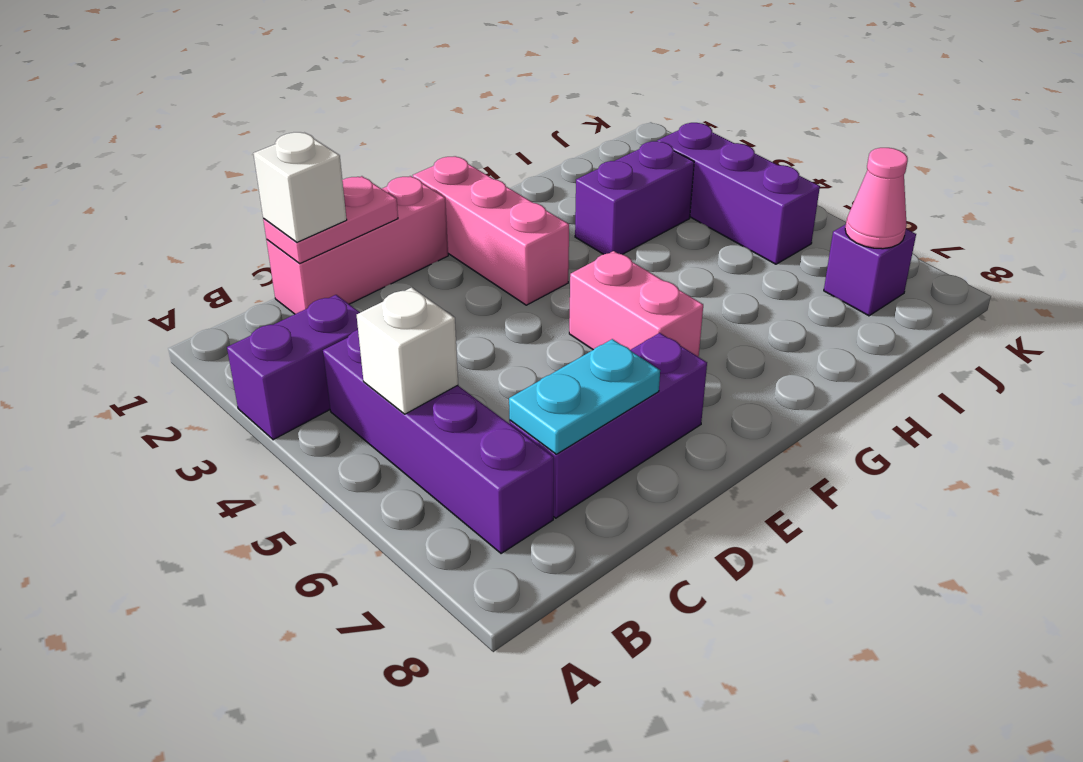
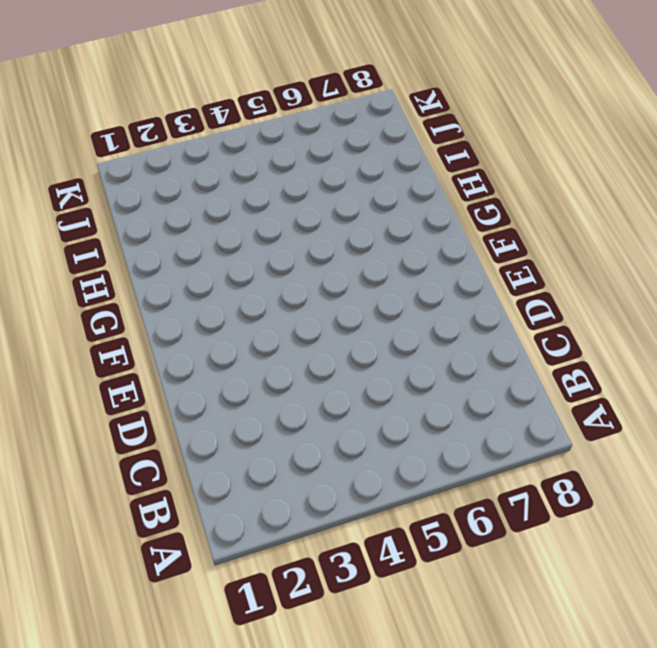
none -> purple 1x2 brick [227,295,360,440]
none -> purple 1x4 brick [323,330,554,554]
none -> pink 1x3 brick [266,176,448,314]

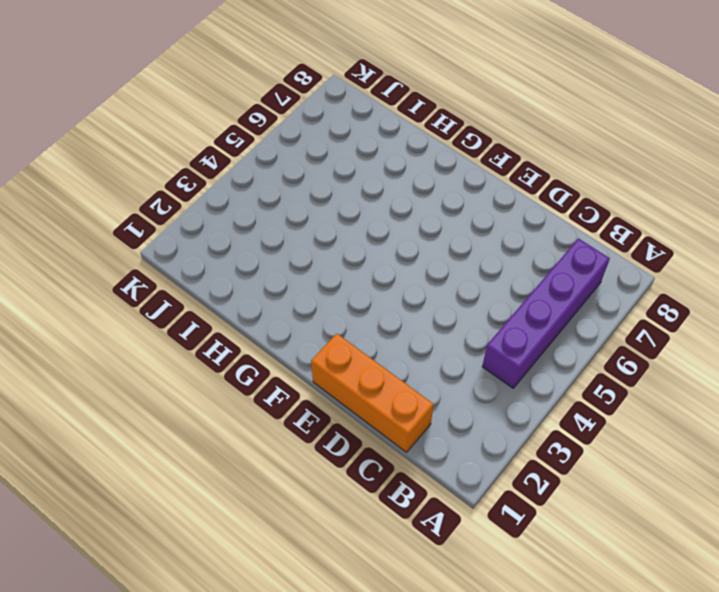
orange 1x3 brick [311,333,434,452] -> pink 1x3 brick [266,176,448,314]
none -> purple 1x2 brick [227,295,360,440]
none -> purple 1x3 brick [509,333,707,518]
none -> pink 1x3 brick [413,156,569,305]

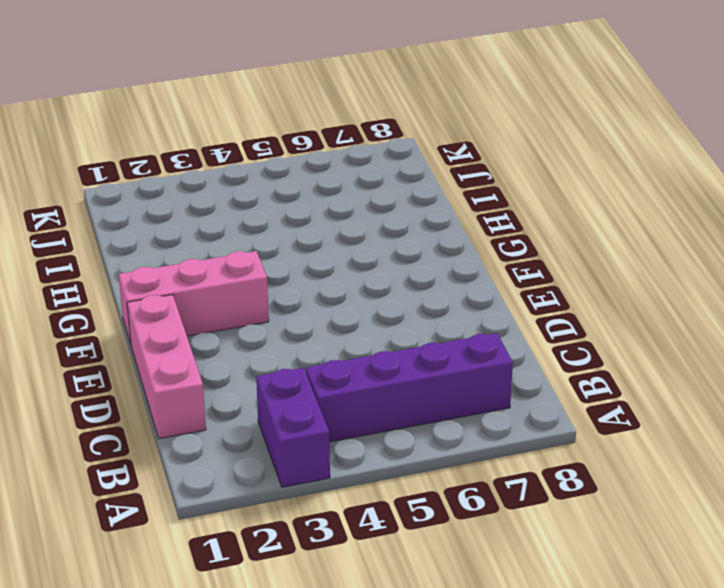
none -> purple 1x3 brick [509,333,707,518]
none -> pink 1x2 brick [569,251,703,357]
none -> purple 1x2 brick [575,141,694,254]

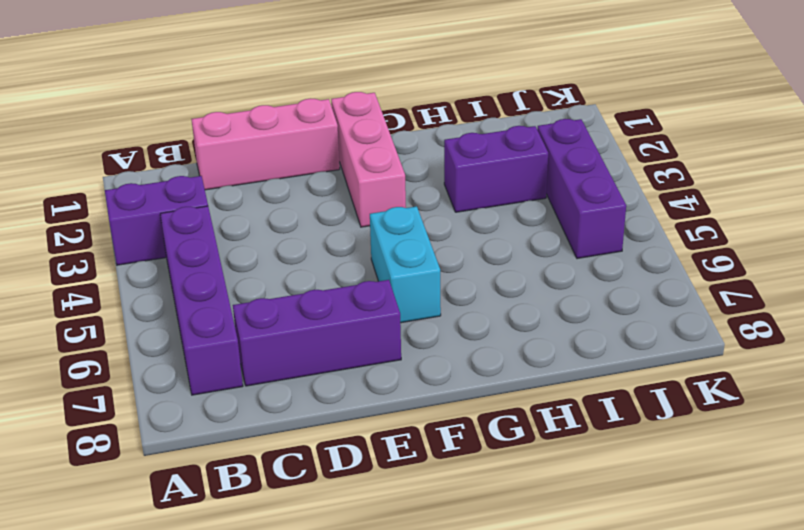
cyan 1x2 brick [370,206,441,323] -> pink 1x2 brick [569,251,703,357]
none -> purple 1x1 brick [824,224,916,316]
none -> white 1x1 brick [357,287,458,414]
none -> pink 1x2 plate [263,176,398,263]

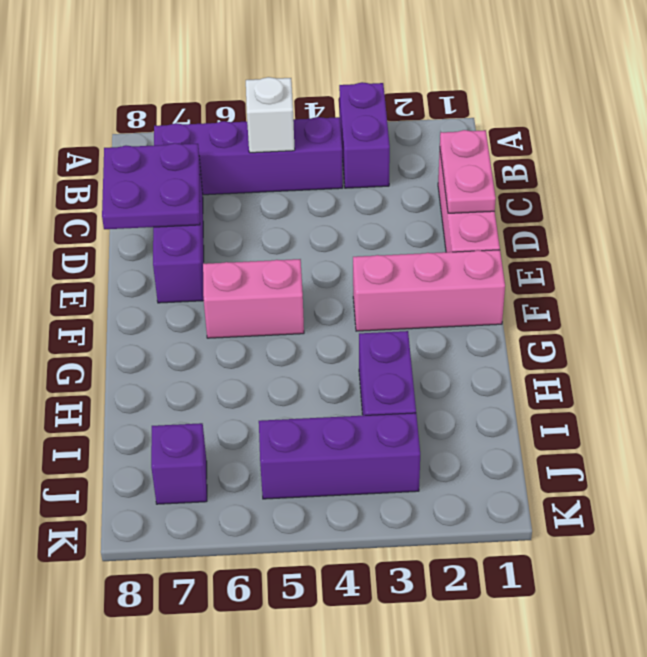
purple 2x2 plate [102,143,200,229] -> cyan 1x2 plate [509,339,660,454]
none -> pink 1x1 cone [845,148,908,249]
none -> white 1x1 brick [253,132,347,242]

